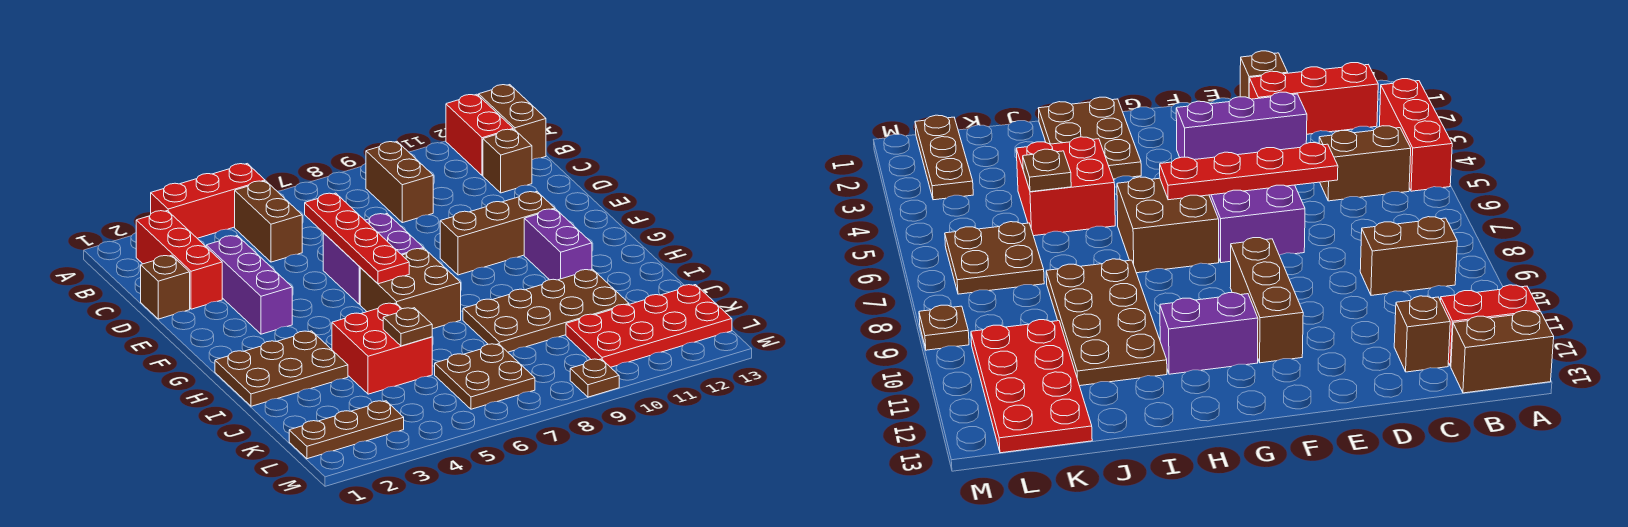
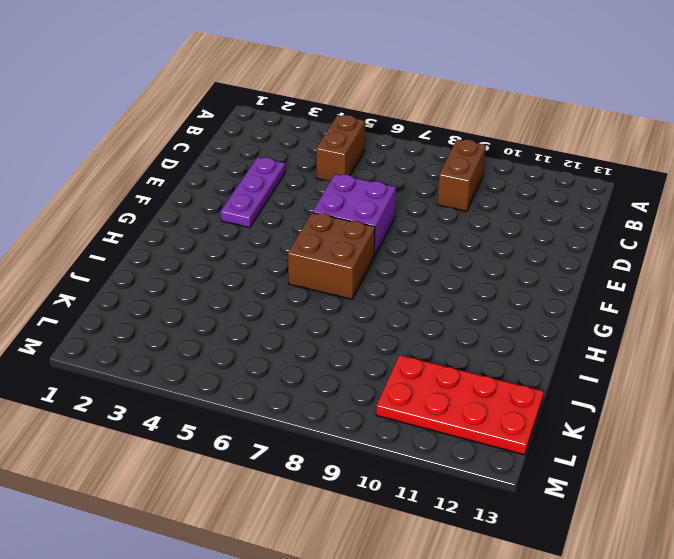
purple 1x3 plate [221,157,285,228] -> purple 1x3 brick [206,236,292,334]
none -> red 1x3 brick [151,164,265,238]
none -> red 1x2 brick [446,94,513,176]
none -> brown 1x2 brick [479,85,546,160]

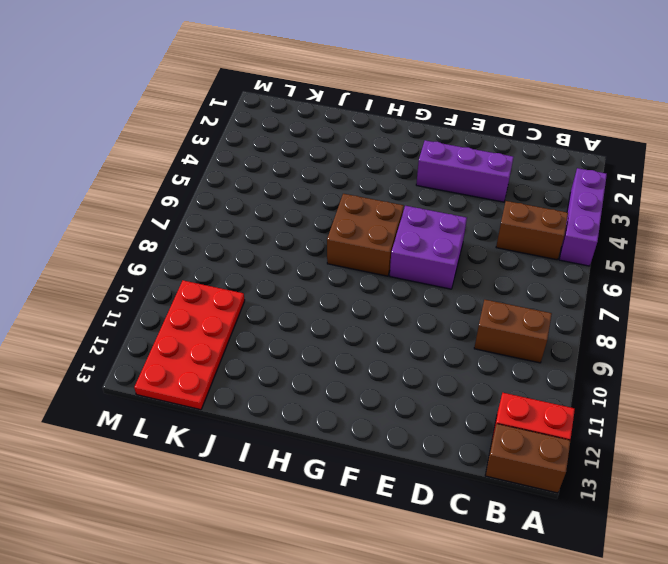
purple 1x3 brick [559,168,607,266] -> red 1x3 brick [151,164,265,238]
none -> red 1x3 brick [136,211,222,309]
none -> brown 1x1 brick [483,129,532,193]
none -> brown 1x1 brick [141,255,190,319]

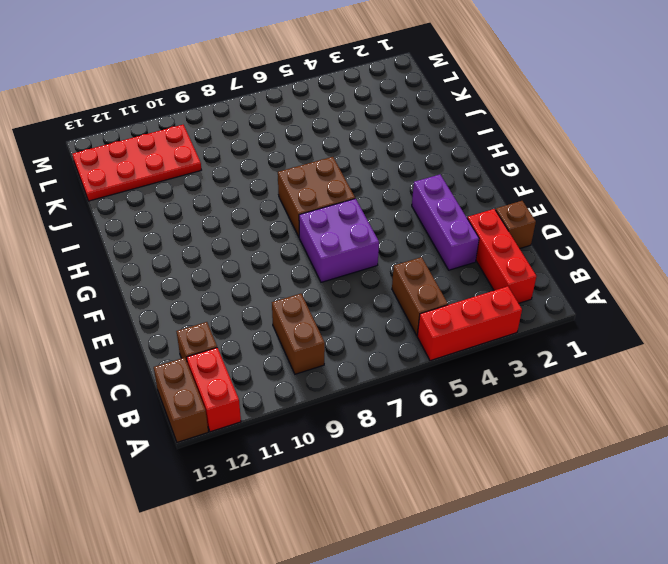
none -> brown 1x3 brick [440,192,555,275]
none -> purple 1x2 brick [524,209,592,280]
none -> brown 2x3 plate [215,331,348,406]

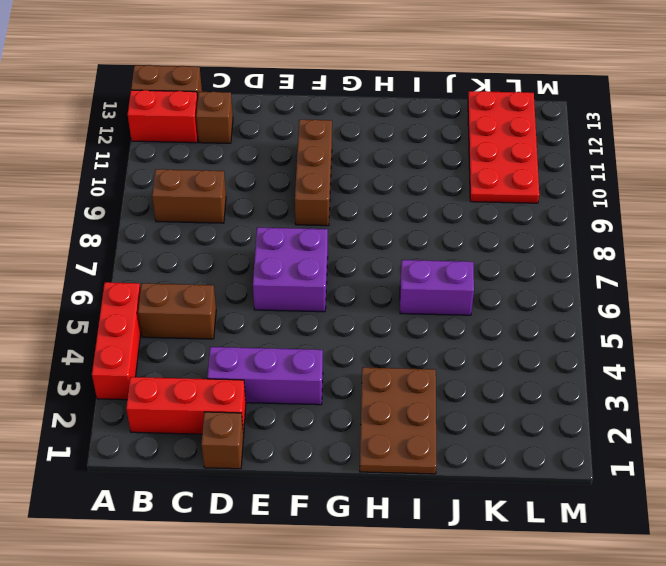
purple 1x2 brick [400,260,474,315] -> purple 1x2 brick moved to [524,209,592,280]
none -> brown 2x2 brick [360,248,461,329]
none -> red 2x2 brick [332,303,432,394]
none -> brown 2x4 plate [463,269,629,352]

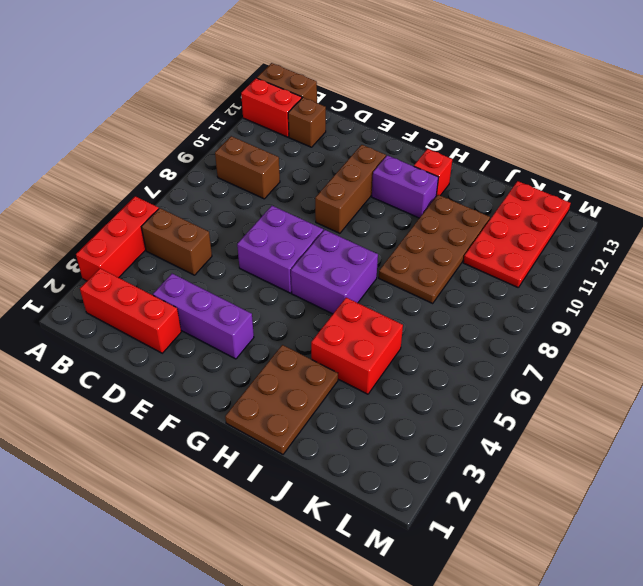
purple 2x2 brick [291,230,378,314] -> brown 2x2 brick [360,248,461,329]
red 1x1 brick [414,149,452,196] -> none
none -> brown 1x1 brick [141,255,190,319]
none -> brown 2x2 plate [435,344,535,409]
none -> brown 1x3 plate [289,401,404,459]

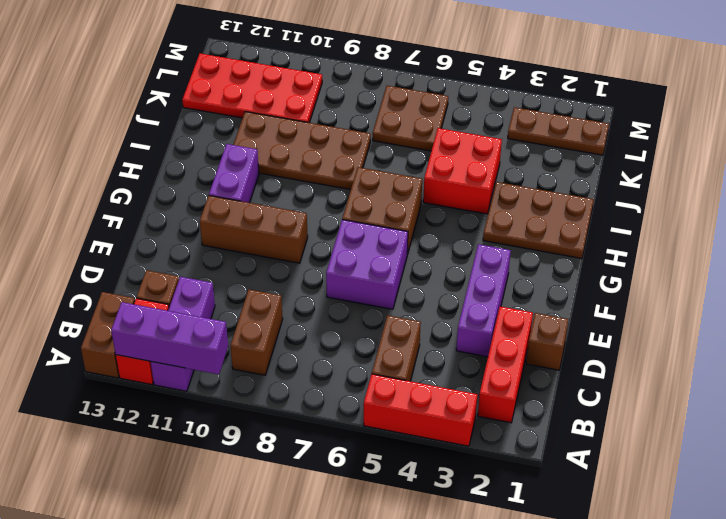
purple 1x3 brick [111,302,228,374] -> none
purple 1x3 brick [151,277,215,391] -> none
none -> brown 1x1 plate [570,359,619,397]
none -> red 1x4 plate [305,193,409,284]
none -> brown 1x1 plate [383,308,432,346]

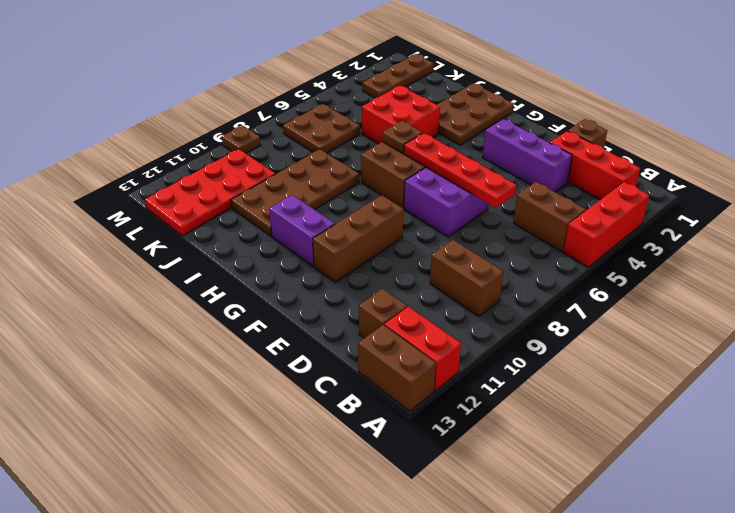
brown 1x1 plate [382,121,423,153] -> brown 1x1 plate moved to [383,308,432,346]

